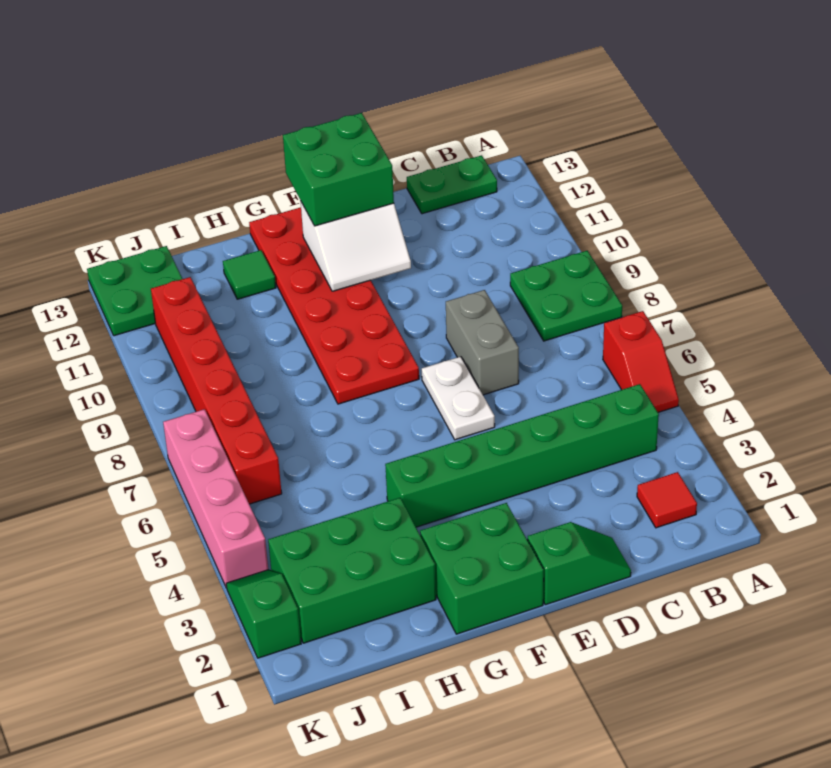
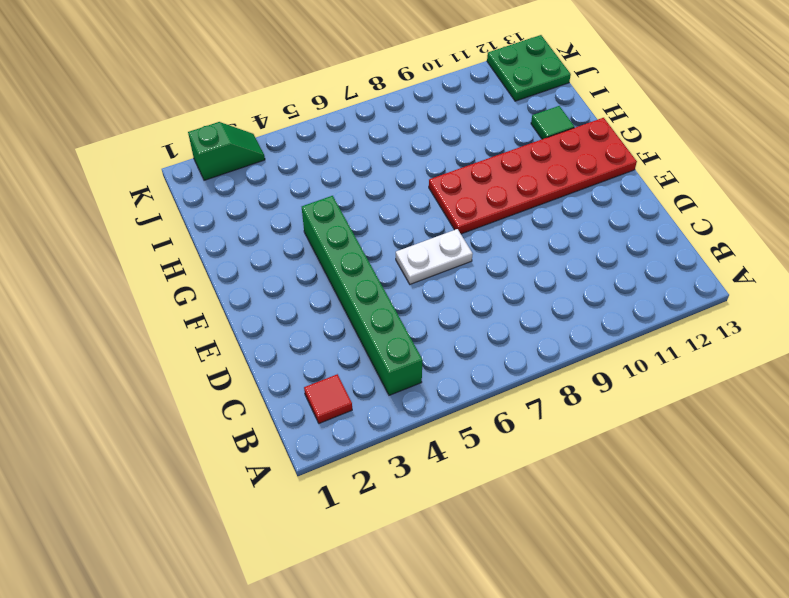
none -> red 1x2 slope [603,311,679,412]
none -> green 2x2 plate [510,251,622,341]
none -> green 1x2 plate [407,155,497,214]

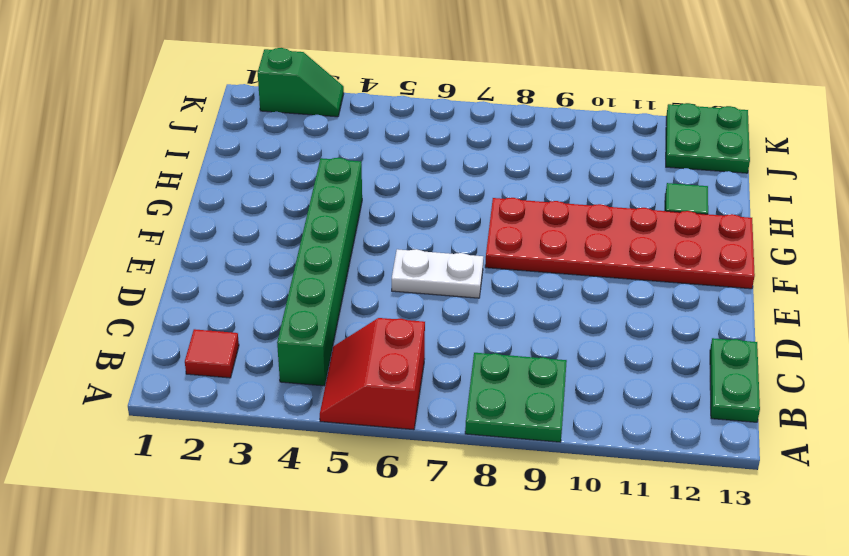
red 2x2 slope [320,318,425,430] -> red 1x2 slope [603,311,679,412]
none -> green 1x2 slope [527,522,631,605]
none -> grey 1x2 brick [446,290,519,395]
none -> green 2x2 brick [420,503,544,634]

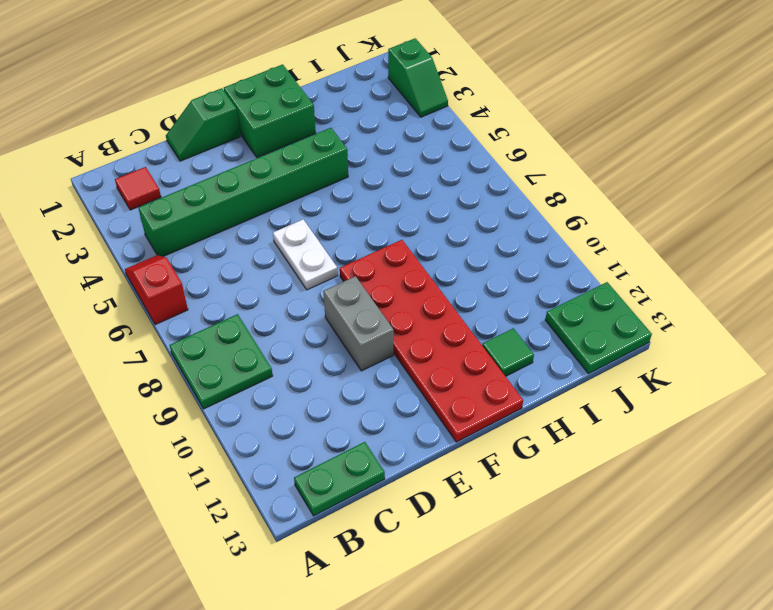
grey 1x2 brick [323,276,394,371] -> grey 1x2 brick moved to [446,290,519,395]
none -> green 2x3 brick [268,498,436,643]
none -> red 1x6 brick [151,277,282,504]
none -> pink 1x4 brick [163,409,268,588]

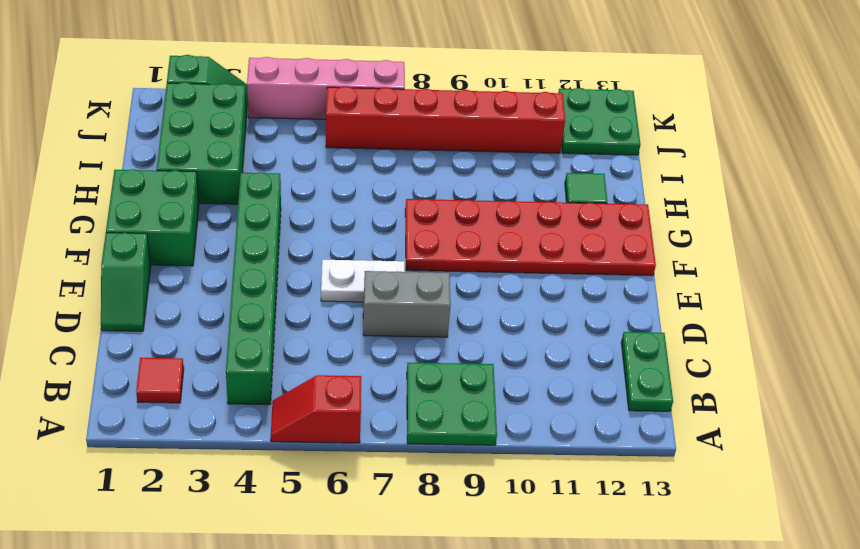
none -> white 2x2 slope [301,202,411,291]
none -> green 2x2 brick [283,113,394,226]

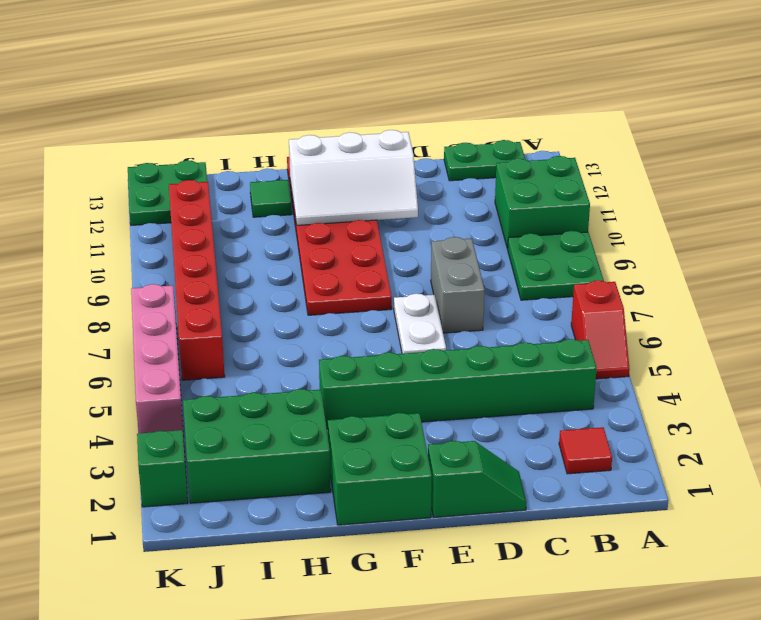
green 2x2 brick [495,156,590,249] -> green 2x2 brick moved to [283,113,394,226]
white 2x3 slope [289,130,418,225] -> white 2x2 slope [301,202,411,291]

